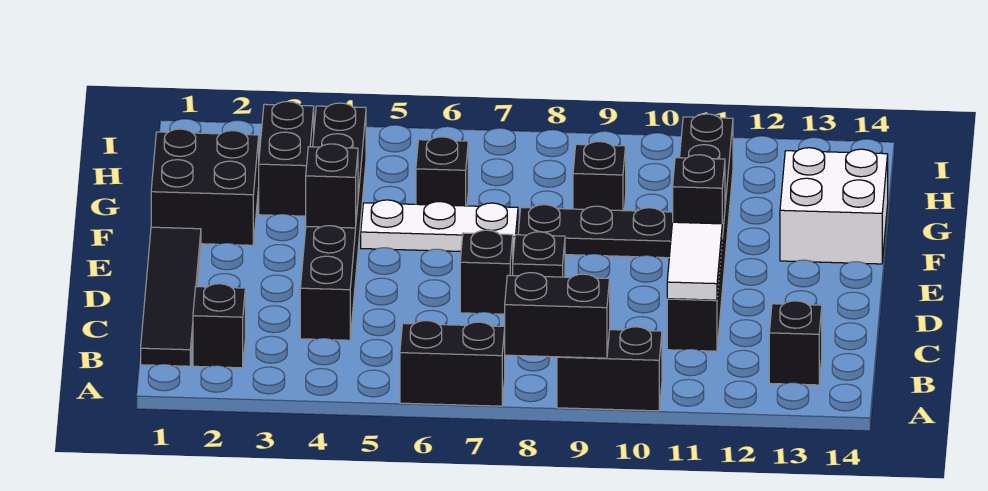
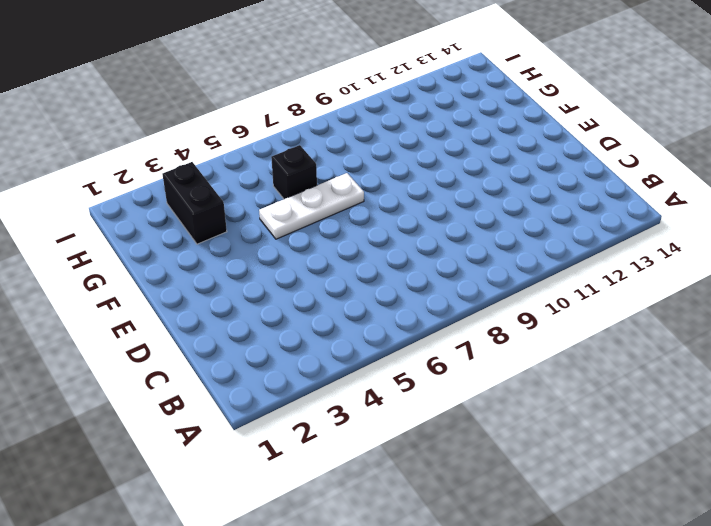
none -> black 1x2 brick [400,321,505,406]
none -> black 1x2 brick [557,327,662,411]
none -> black 1x4 tile [141,227,201,366]

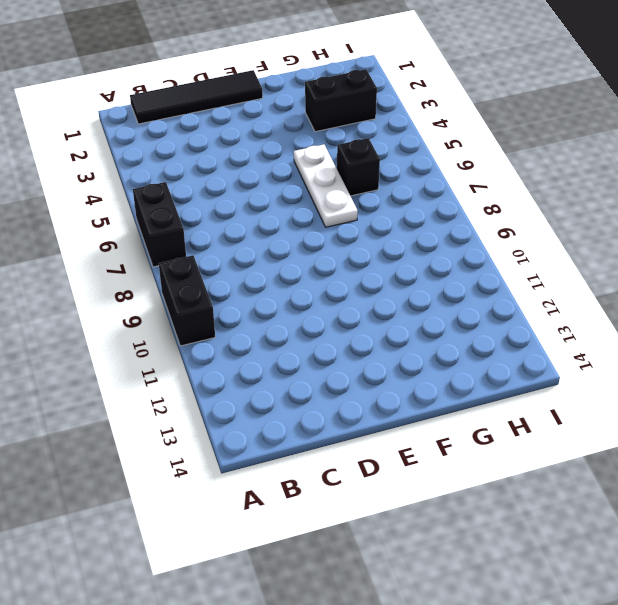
none -> black 1x1 brick [193,284,245,368]
none -> black 1x1 brick [769,301,822,385]
none -> black 1x6 brick [300,103,366,340]

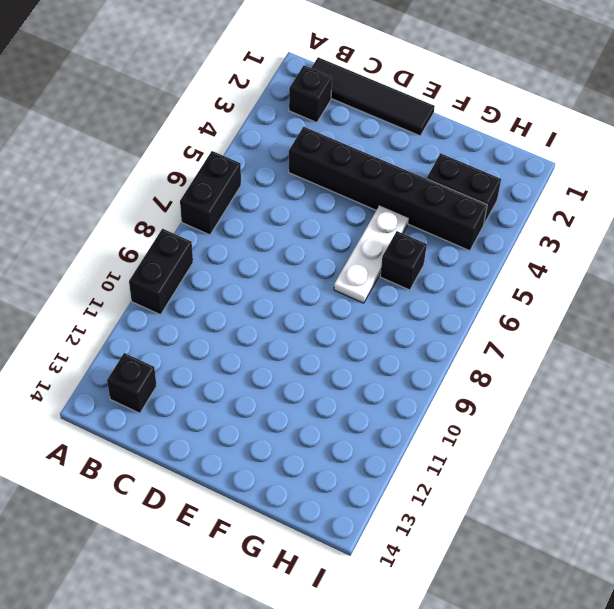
none -> black 1x6 brick [667,114,733,351]
none -> black 1x1 brick [460,230,513,314]
none -> black 1x1 brick [513,232,565,277]

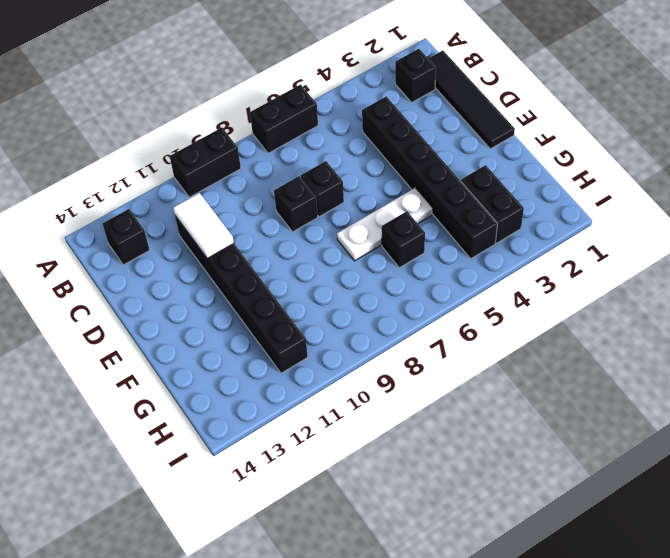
none -> black 2x2 brick [151,129,259,245]
none -> black 1x3 plate [518,205,673,258]
none -> white 2x2 brick [780,148,888,264]

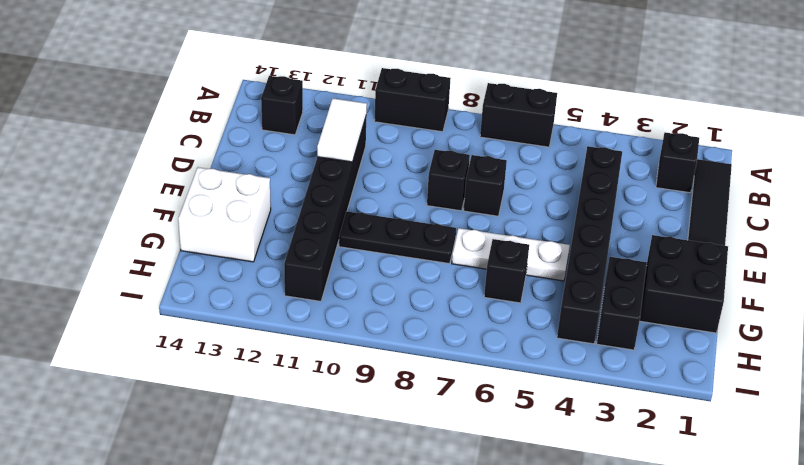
none -> black 1x1 brick [573,142,626,211]
none -> black 1x2 brick [505,273,610,358]
none -> black 1x1 brick [306,144,358,228]

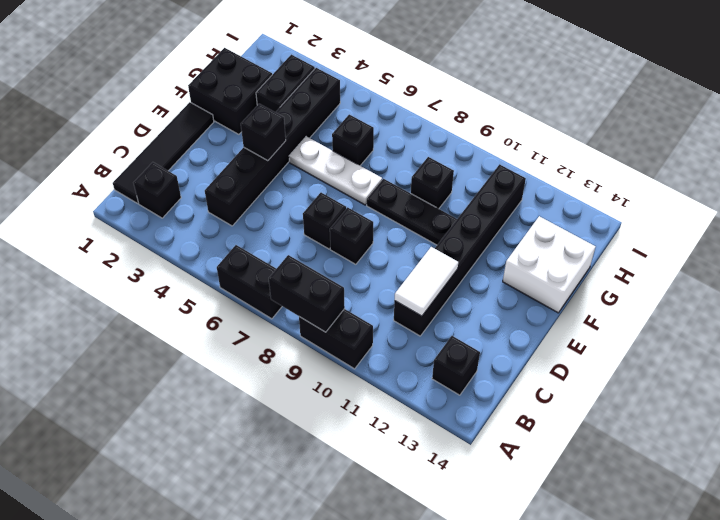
none -> black 1x1 brick [673,155,725,238]

